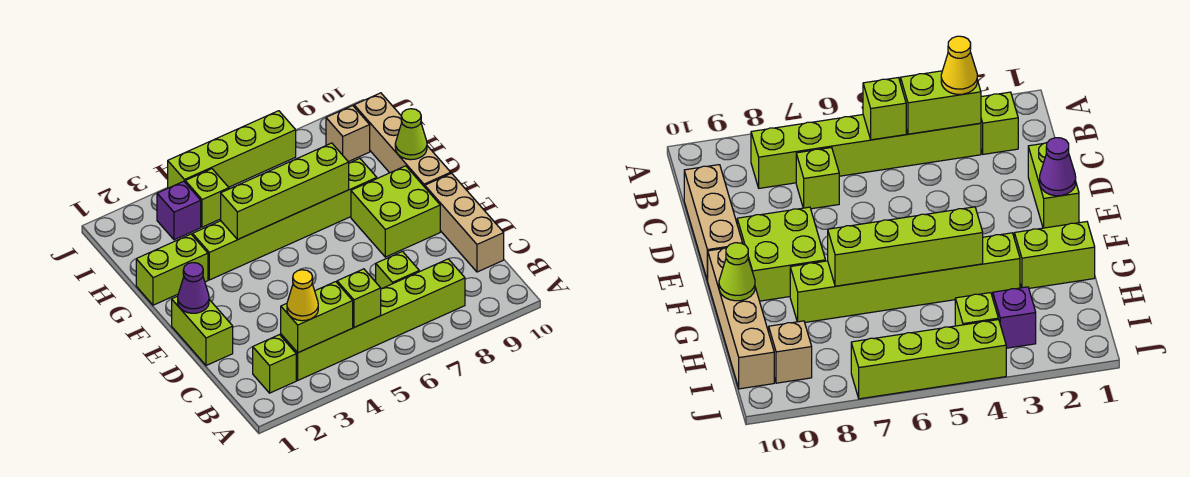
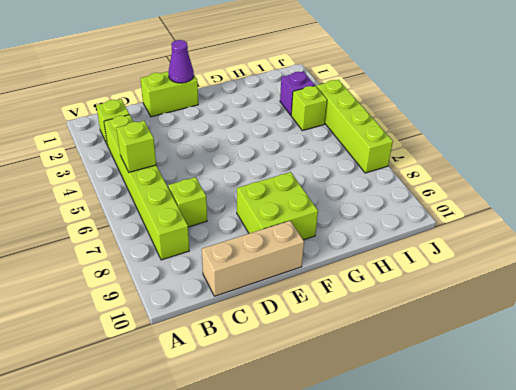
none -> tan 1x4 brick [354,93,451,187]
none -> lime 1x2 brick [136,234,208,305]
none -> lime 1x6 brick [192,158,377,280]

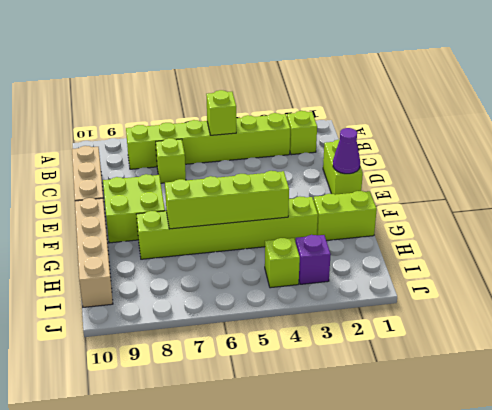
none -> tan 1x1 brick [326,106,370,162]
none -> lime 1x4 brick [168,111,296,188]
none -> lime 1x2 brick [281,282,353,353]

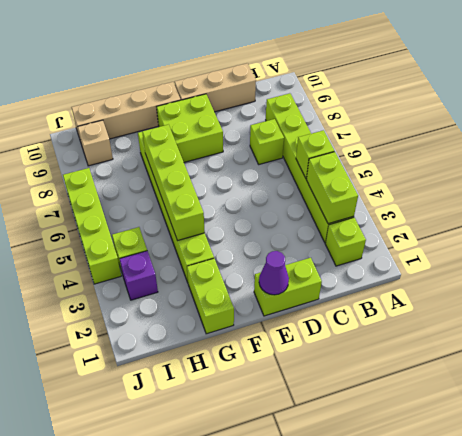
none -> lime 1x1 cone [395,109,427,160]
none -> yellow 1x1 cone [287,270,318,321]

